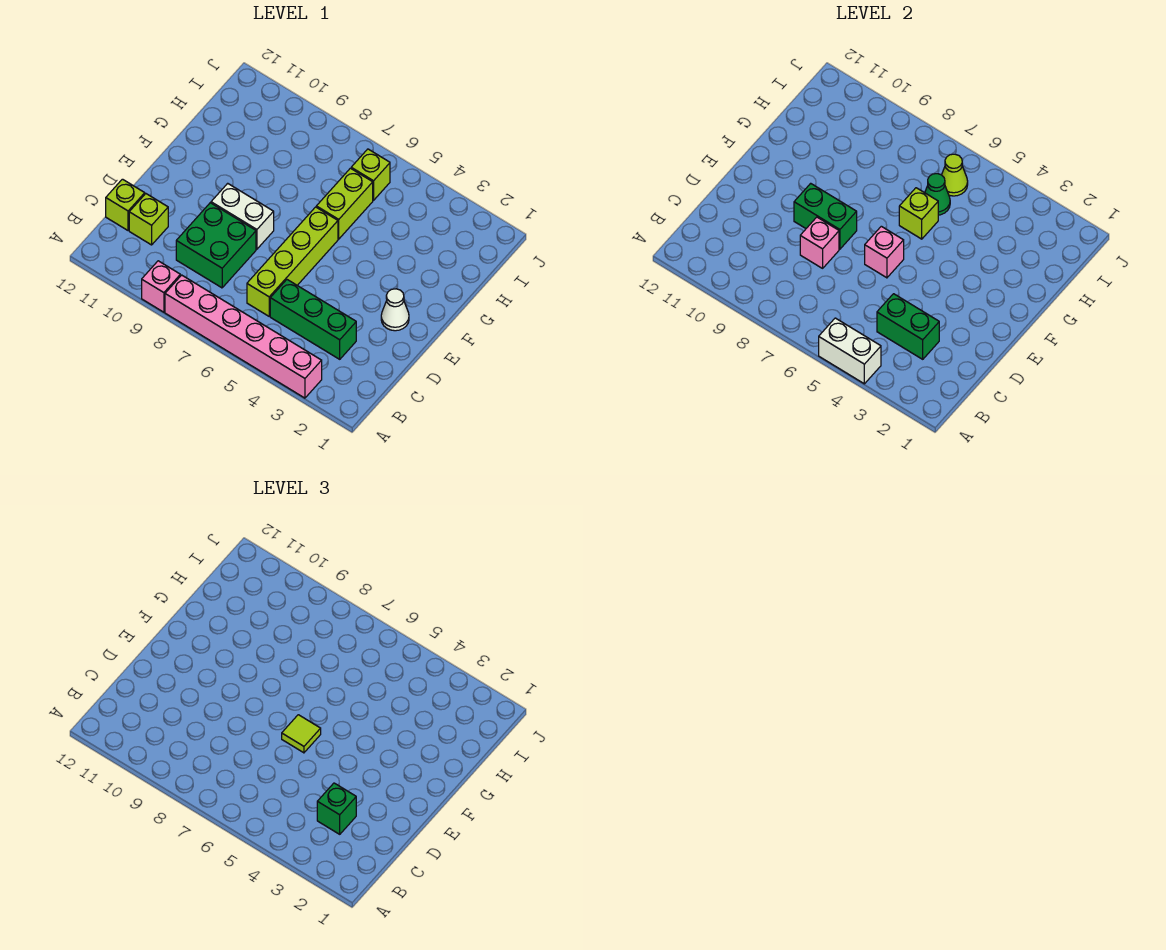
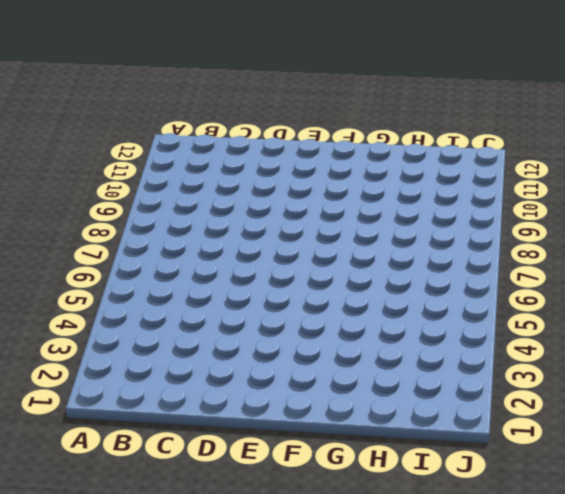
none -> pink 1x6 brick [165,275,322,398]
none -> pink 1x1 brick [142,261,180,312]
none -> green 1x3 brick [270,280,356,359]

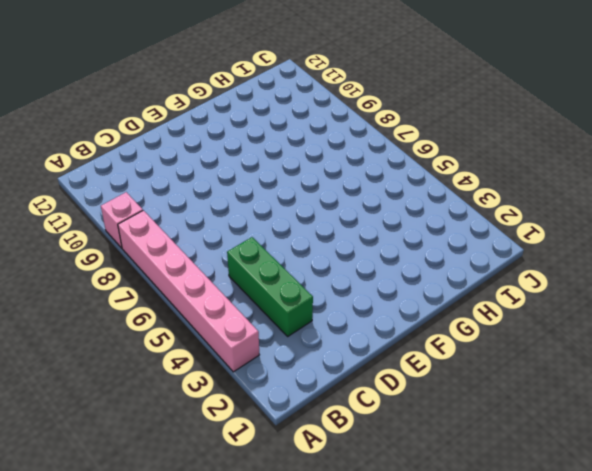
none -> lime 1x4 brick [247,207,338,316]
none -> green 2x2 brick [176,203,256,288]
none -> lime 1x1 brick [129,194,168,245]

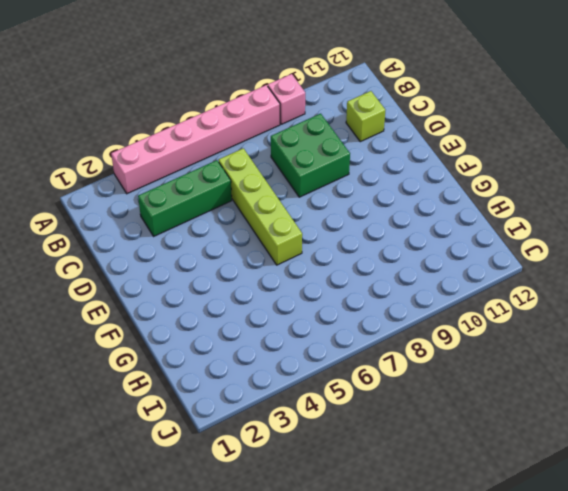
none -> lime 1x1 brick [106,179,145,230]
none -> white 1x1 cone [381,289,409,331]
none -> white 1x2 brick [211,183,274,249]

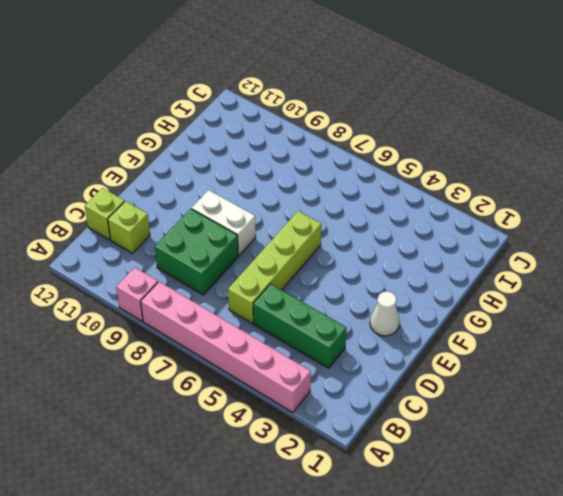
none -> lime 1x2 brick [316,168,373,239]
none -> lime 1x1 brick [351,149,390,200]
none -> white 1x2 brick [819,318,881,384]

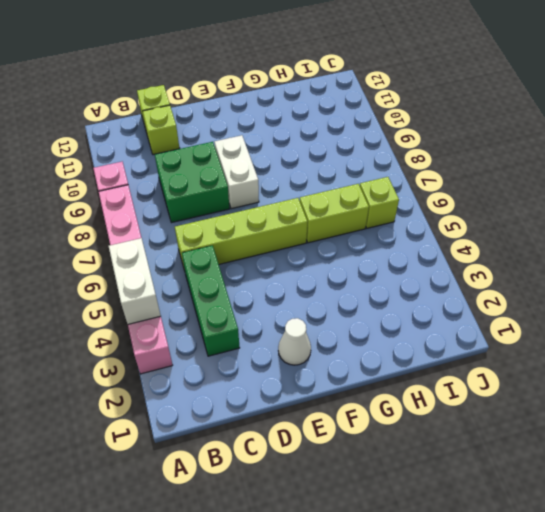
none -> green 1x2 brick [877,294,939,359]
none -> pink 1x1 brick [800,217,839,268]
none -> pink 1x1 brick [865,226,904,278]

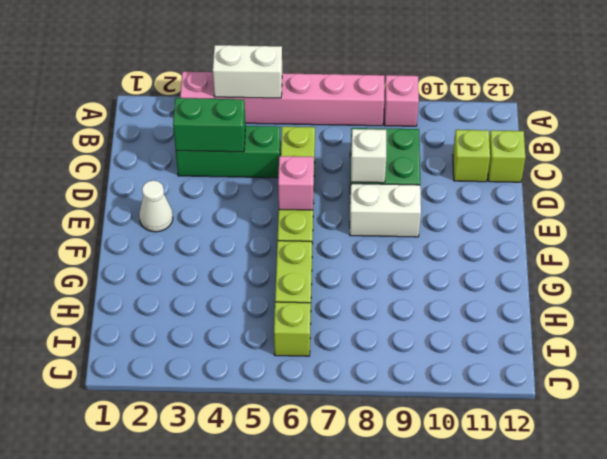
white 1x1 brick [351,129,386,183] -> pink 1x1 brick [800,217,839,268]
none -> green 1x2 brick [794,183,857,249]
none -> lime 1x1 brick [899,188,938,239]
none -> green 1x1 cone [925,174,950,215]

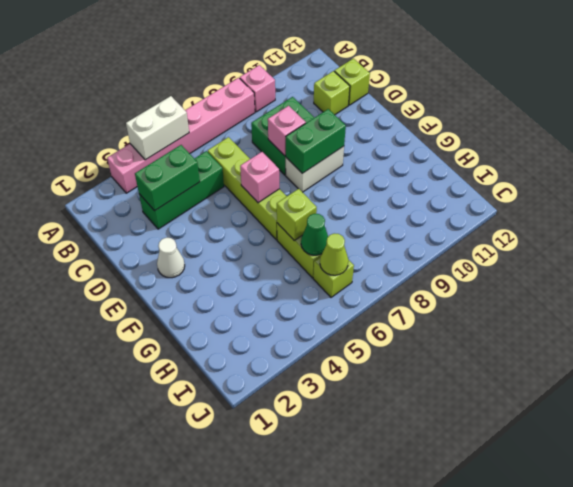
none -> green 1x1 brick [317,783,356,834]
none -> lime 1x1 tile [282,715,321,753]

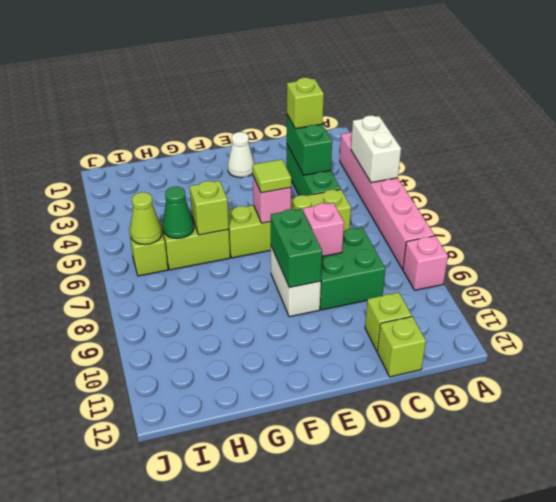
lime 1x1 brick [287,78,324,129] -> green 1x1 brick [317,783,356,834]

